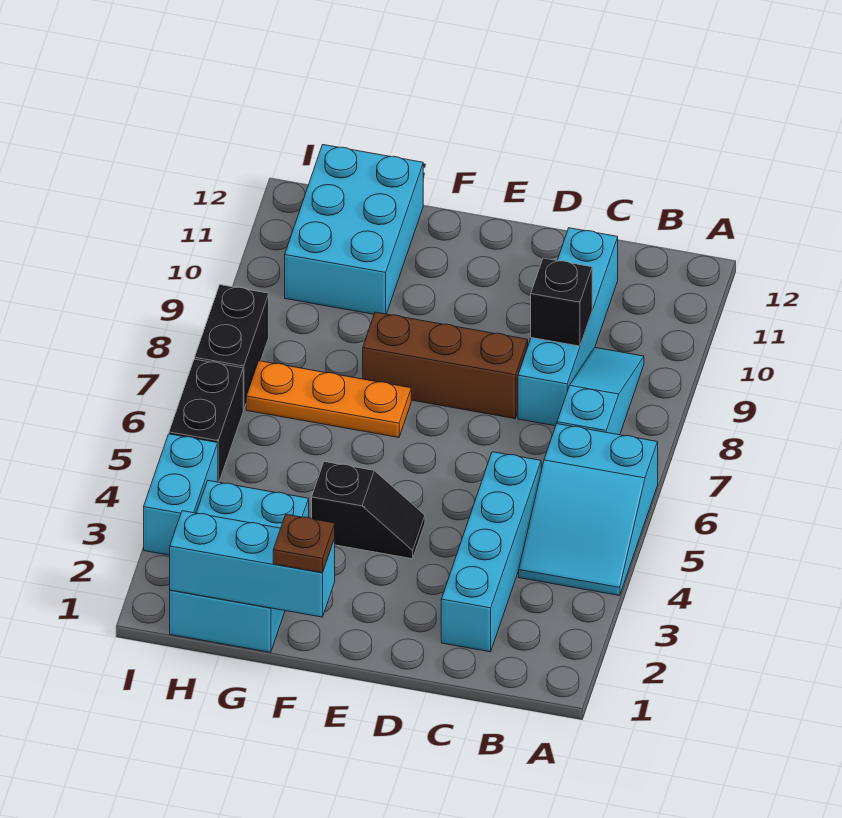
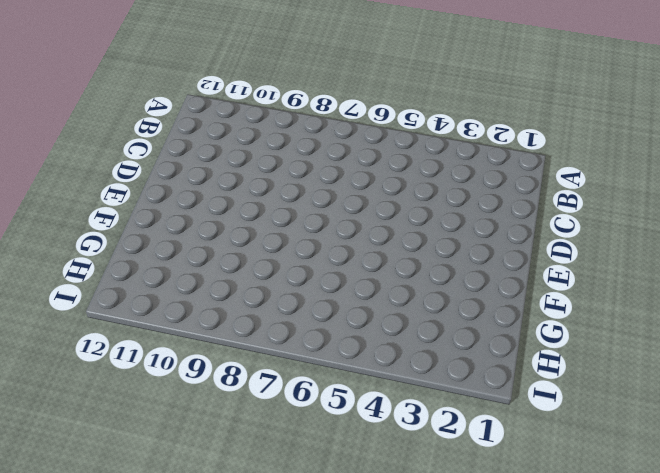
none -> cyan 2x3 slope [519,424,658,596]
none -> cyan 1x3 slope [557,348,644,435]
none -> cyan 1x4 brick [441,452,541,652]

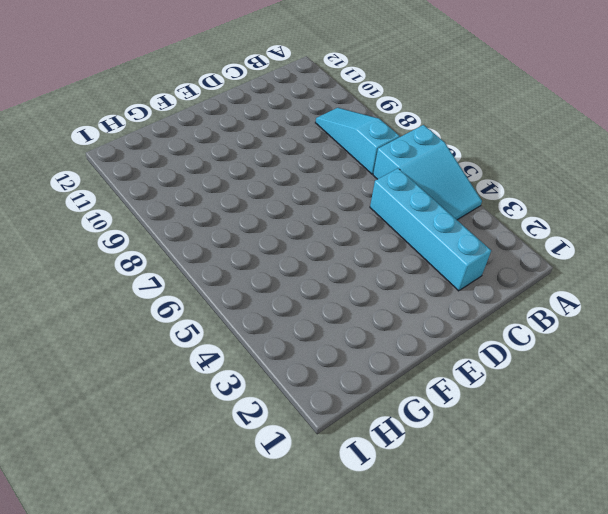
none -> cyan 1x4 brick [518,228,618,426]
none -> brown 1x3 brick [363,312,528,419]
none -> black 1x2 slope [312,462,425,559]

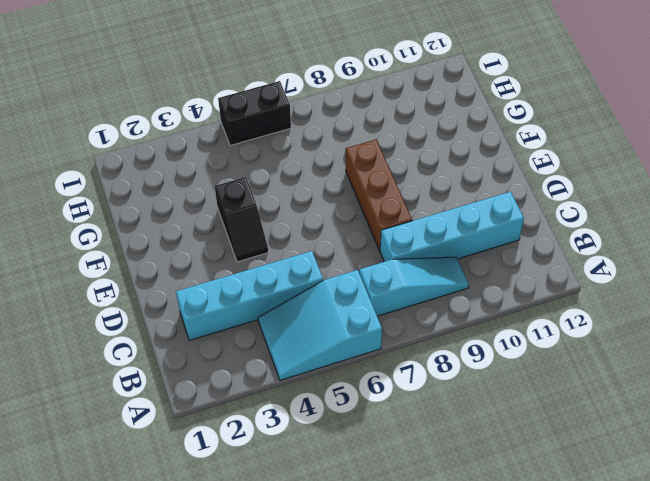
none -> orange 1x3 plate [246,361,411,438]
none -> cyan 2x3 brick [170,481,309,652]
none -> cyan 2x3 brick [285,145,423,314]

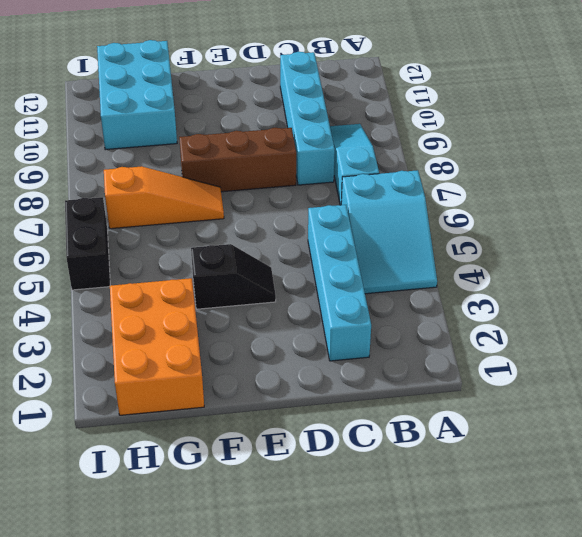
orange 1x3 slope [104,166,224,229] -> orange 1x3 plate [246,361,411,438]
orange 2x3 brick [110,278,204,415] -> cyan 2x3 brick [170,481,309,652]
none -> cyan 1x2 brick [144,434,218,555]
none -> black 1x2 brick [195,285,269,410]
none -> black 1x1 brick [531,258,592,346]

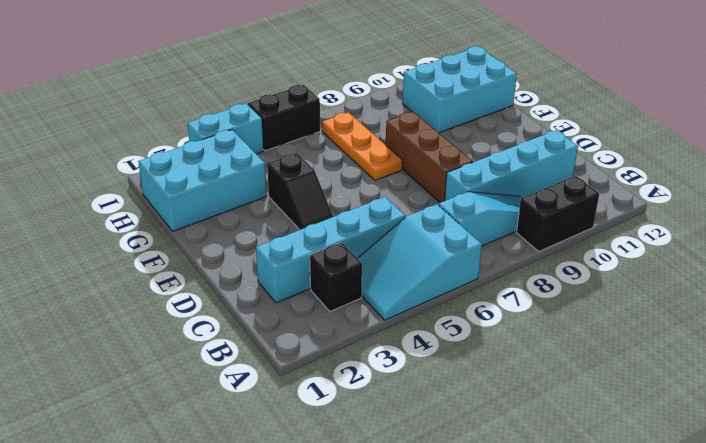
black 1x2 brick [516,176,599,251] -> black 1x2 brick moved to [195,285,269,410]
black 1x1 brick [310,243,362,311] -> black 1x1 brick moved to [531,258,592,346]
none -> cyan 1x3 brick [170,511,335,617]
none -> brown 1x1 plate [273,514,335,573]

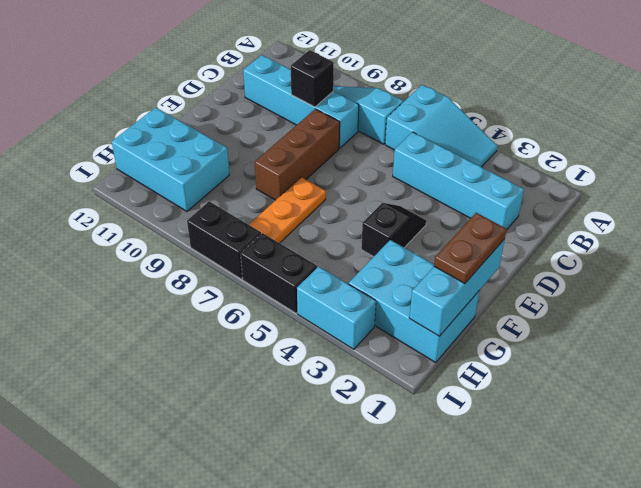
brown 1x2 plate [434,213,507,284] -> brown 1x1 plate [273,514,335,573]

